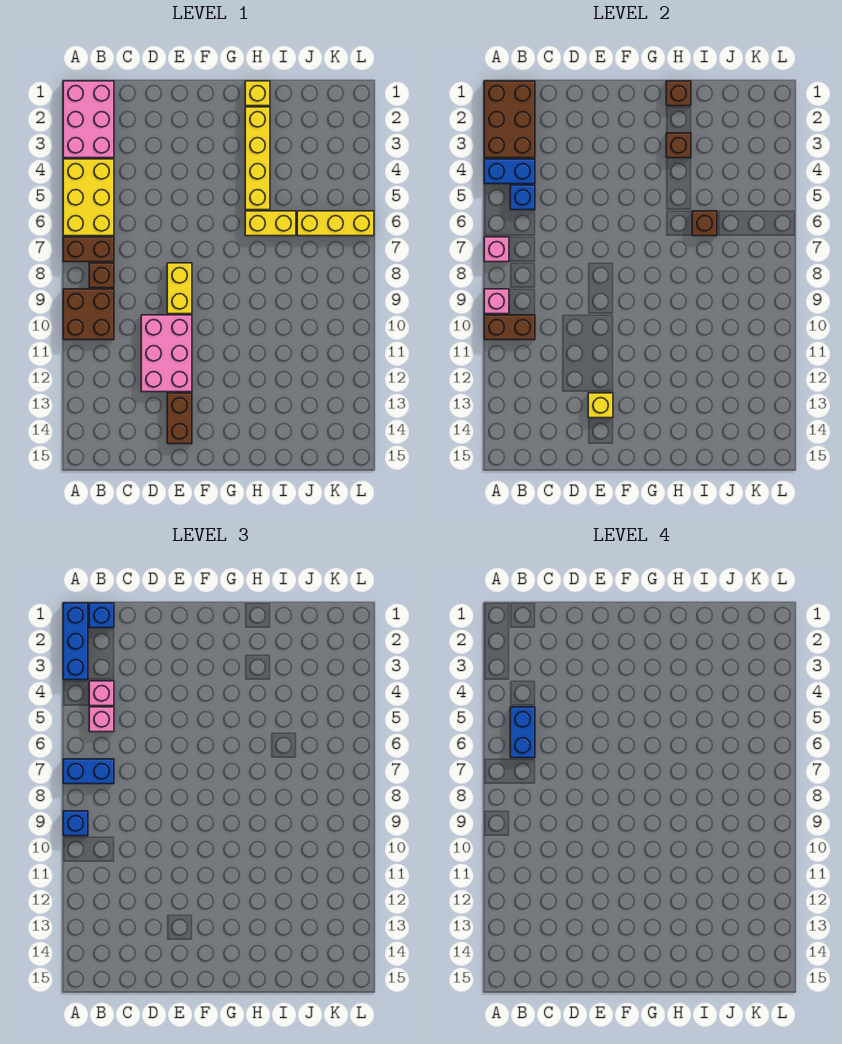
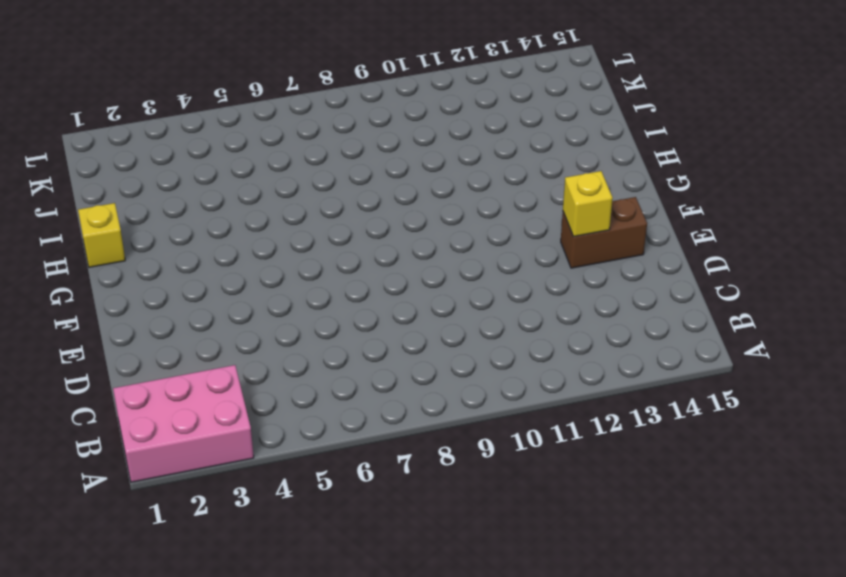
none -> yellow 2x3 brick [63,159,114,236]
none -> brown 1x2 brick [63,237,114,262]
none -> brown 2x2 brick [63,289,114,340]

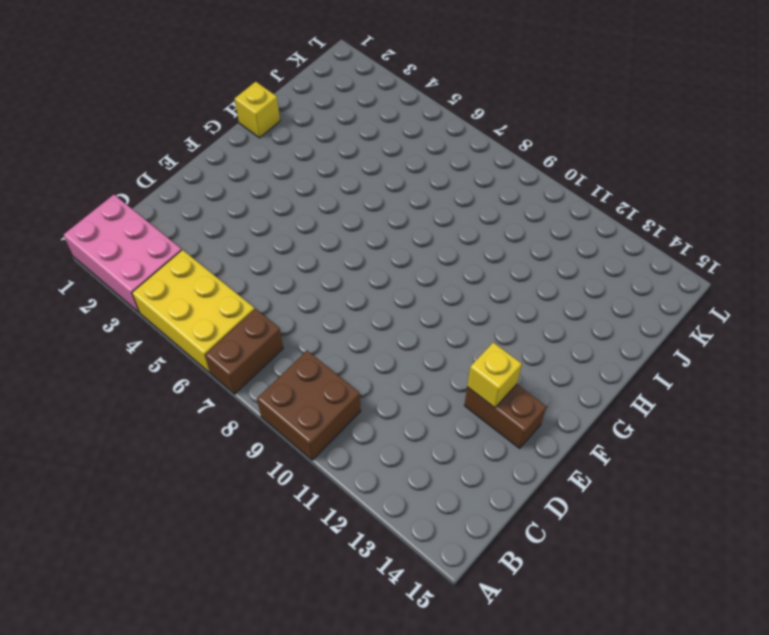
none -> brown 1x1 brick [89,263,114,288]
none -> pink 2x3 brick [141,315,192,392]
none -> yellow 1x2 brick [167,263,192,314]

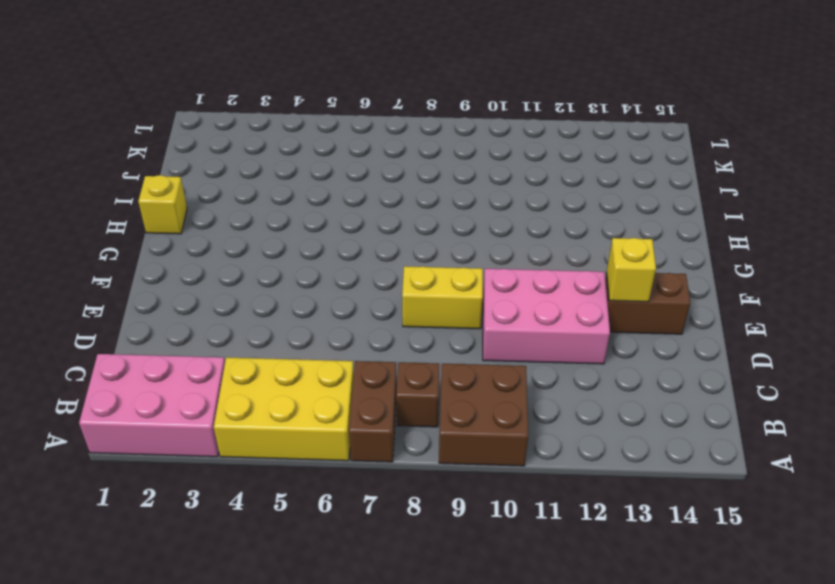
none -> yellow 1x4 brick [245,107,270,210]
none -> yellow 1x2 brick [245,211,296,236]
none -> yellow 1x3 brick [297,211,374,236]

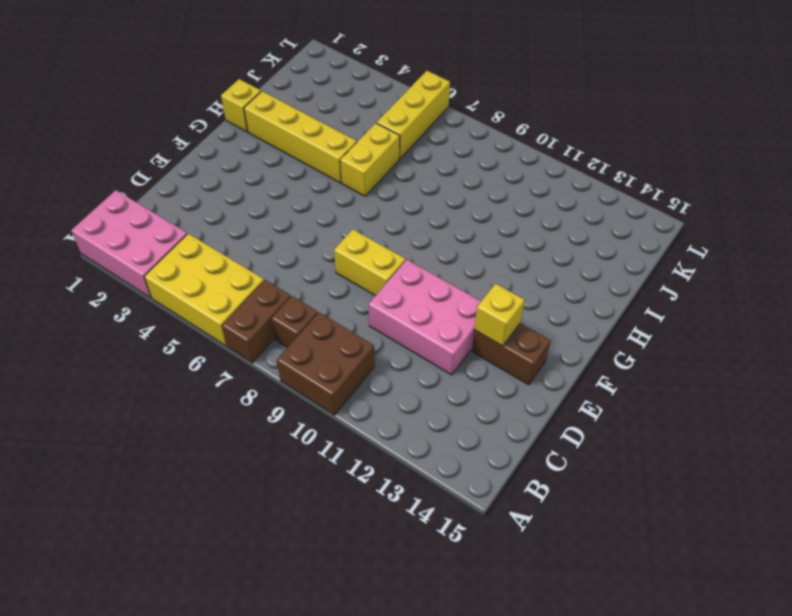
none -> brown 2x3 brick [484,81,535,158]
none -> blue 1x2 brick [484,159,535,184]
none -> pink 1x1 brick [484,237,509,262]

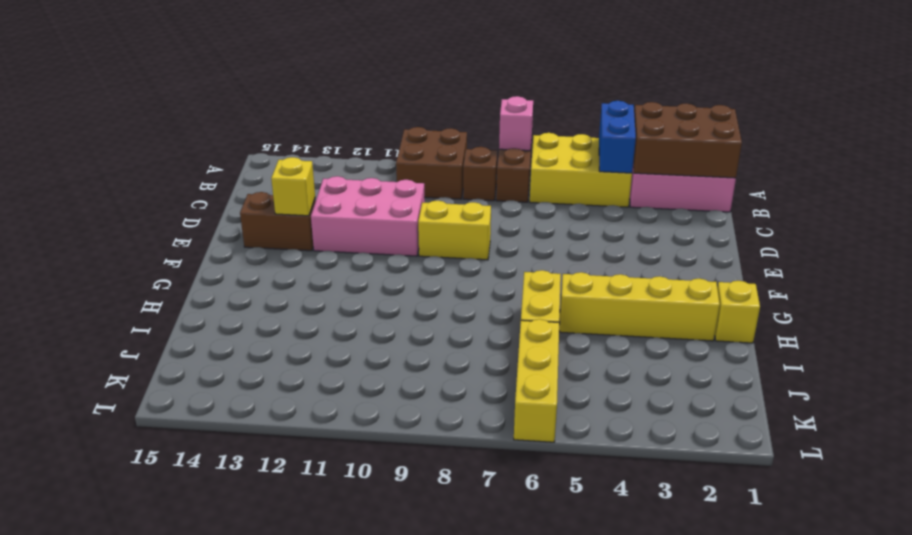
none -> pink 1x1 brick [484,289,509,314]
none -> brown 1x2 brick [484,315,535,340]
none -> blue 1x1 brick [510,185,535,210]

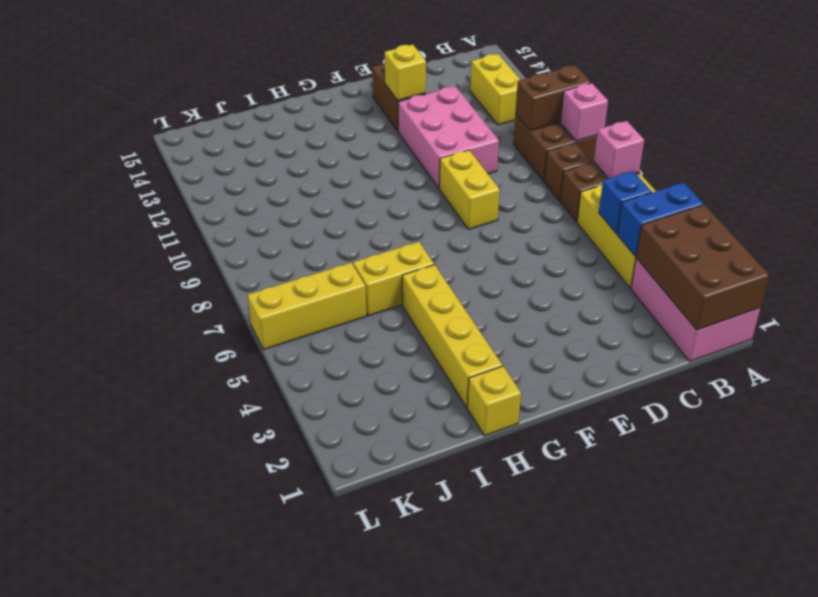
yellow 1x2 brick [470,54,521,125] -> none
none -> brown 1x1 brick [666,81,691,106]
none -> brown 1x1 brick [666,133,691,158]
none -> brown 1x1 brick [692,211,717,236]

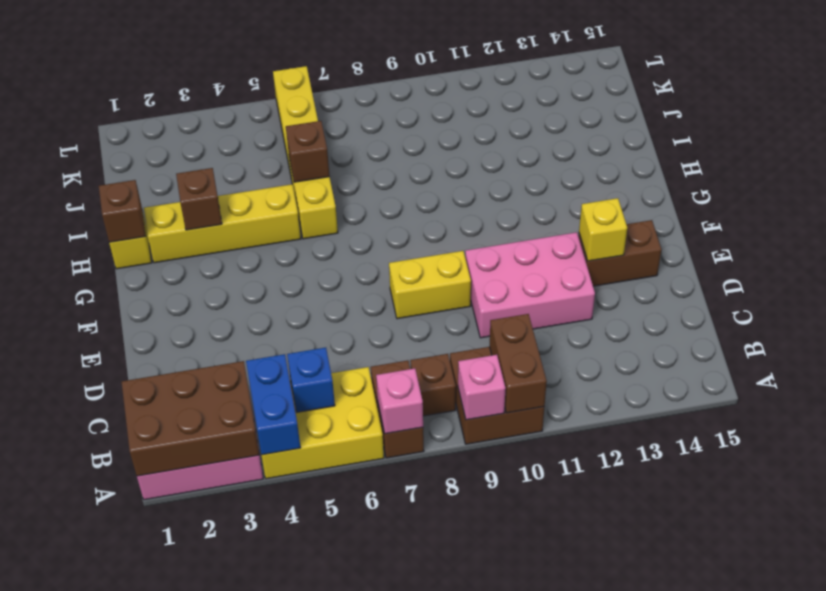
none -> blue 1x3 brick [63,603,88,680]
none -> blue 1x2 brick [63,759,114,784]
none -> blue 1x1 brick [63,811,88,836]

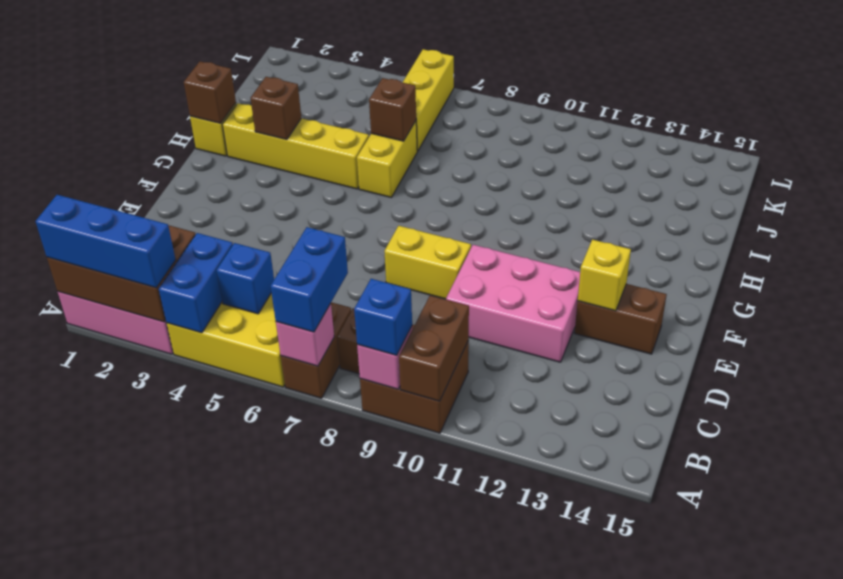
none -> blue 1x1 brick [89,603,114,628]
none -> pink 1x1 brick [89,681,114,706]
none -> pink 1x1 brick [89,707,114,732]

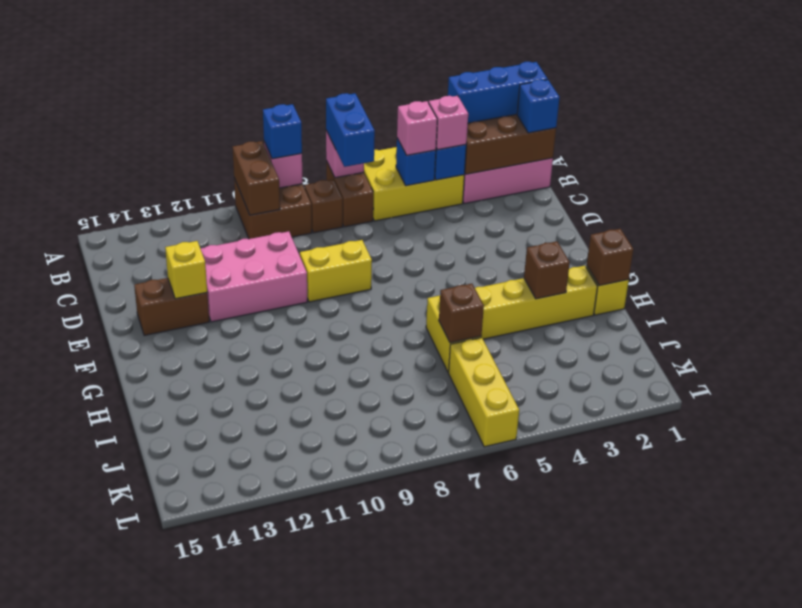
none -> blue 1x2 brick [510,707,535,758]

